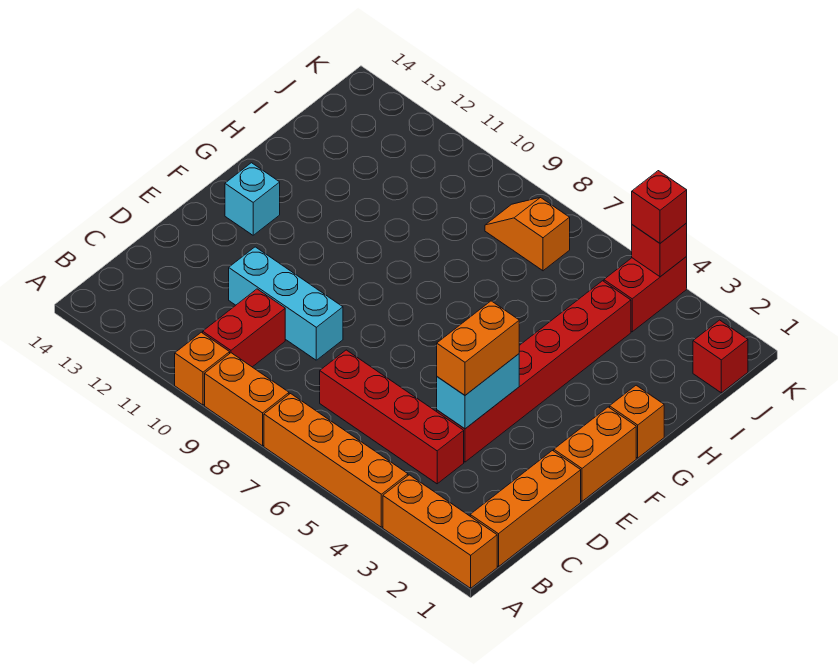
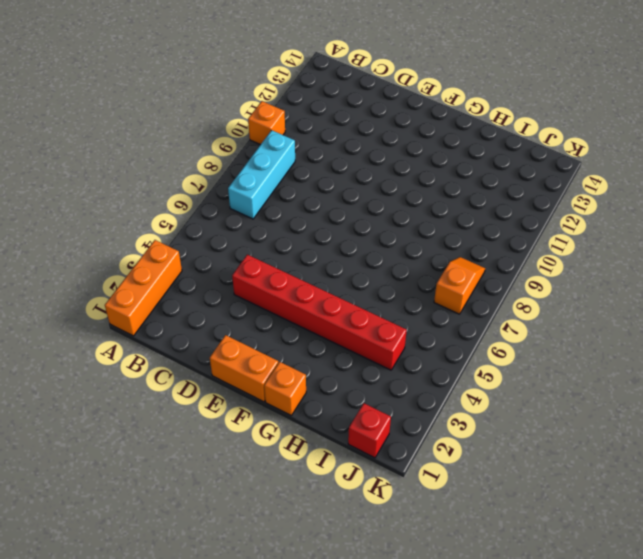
cyan 1x3 brick [228,130,295,219] -> cyan 1x3 brick moved to [229,247,343,360]
none -> orange 1x4 brick [264,394,408,527]
none -> orange 1x2 brick [205,353,289,446]
none -> orange 1x3 brick [470,451,581,567]

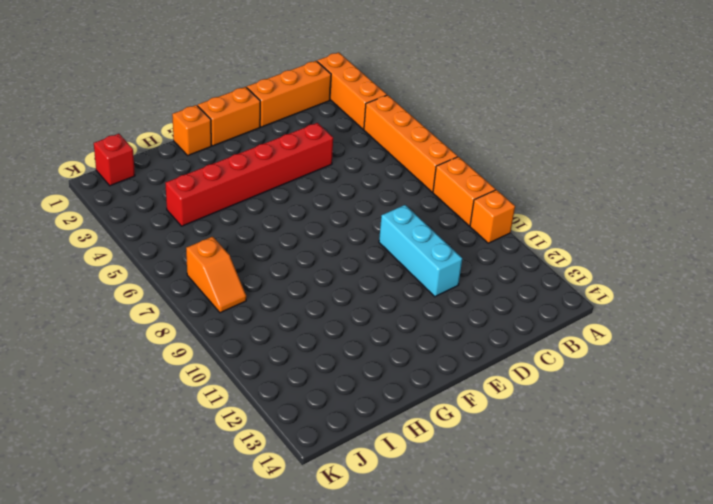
none -> red 1x2 brick [203,289,285,367]
none -> red 1x4 brick [320,350,464,484]
none -> cyan 1x1 brick [225,163,280,235]

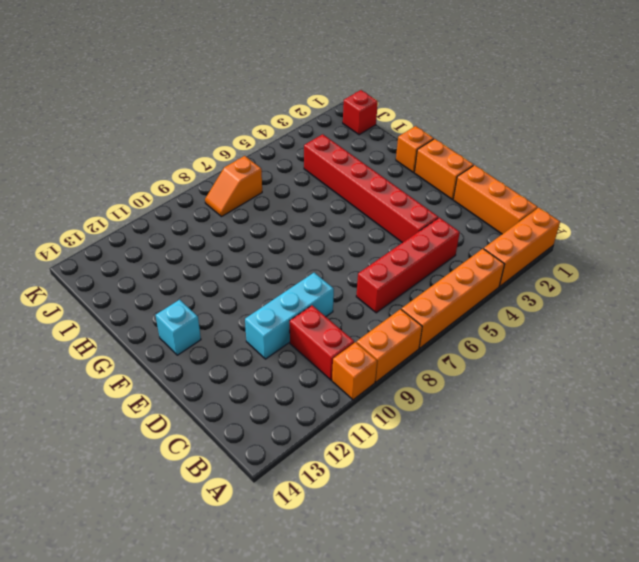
none -> red 1x2 brick [604,257,687,332]
none -> cyan 1x2 brick [437,354,519,429]
none -> red 1x1 brick [632,223,687,277]

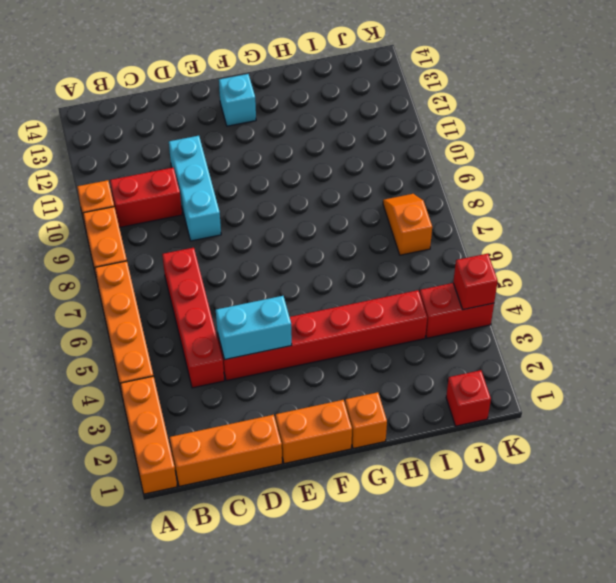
none -> orange 1x2 brick [437,301,519,395]
none -> red 1x1 brick [632,171,687,243]

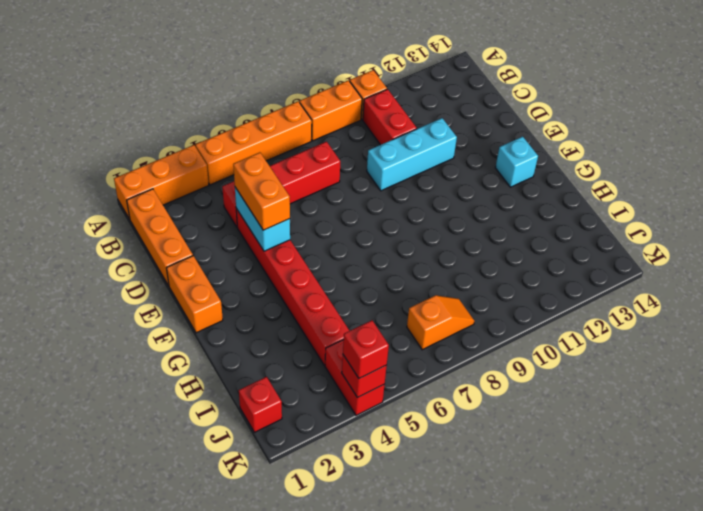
none -> orange 1x1 brick [610,385,664,458]

